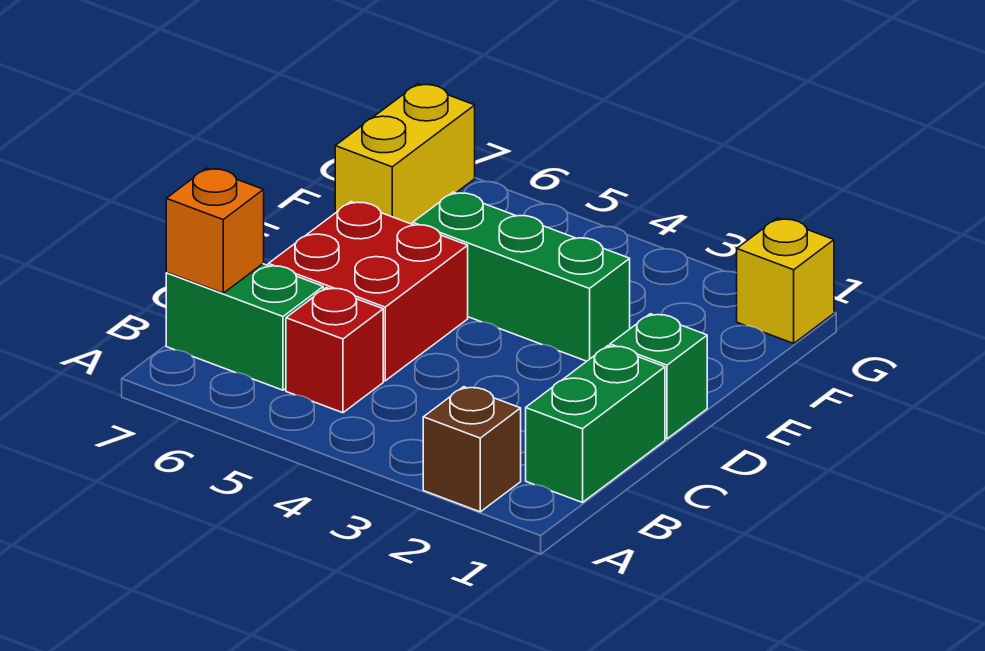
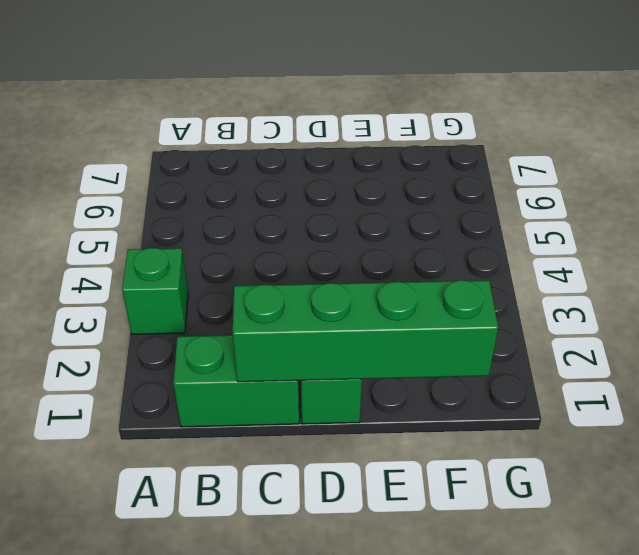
green 1x1 brick [122,248,188,334] -> none
green 1x4 brick [233,280,498,382] -> none
none -> brown 1x1 brick [423,387,521,512]
none -> red 1x1 brick [286,288,383,413]

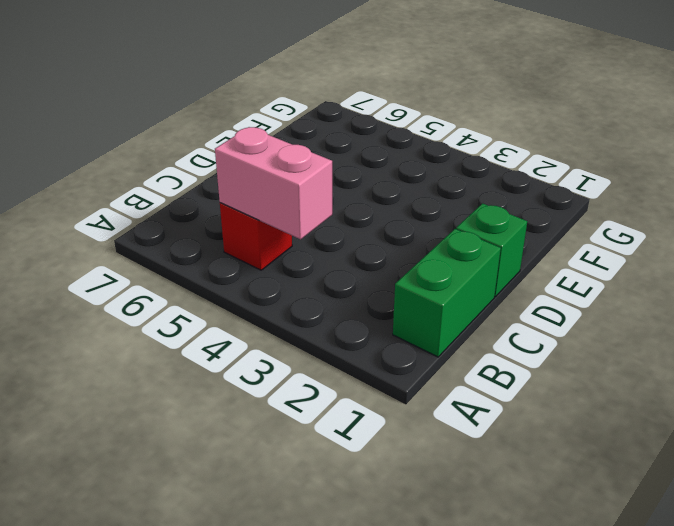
pink 1x2 brick [215,127,332,239] -> none
none -> brown 1x1 brick [423,387,521,512]
none -> green 1x2 brick [166,264,323,390]

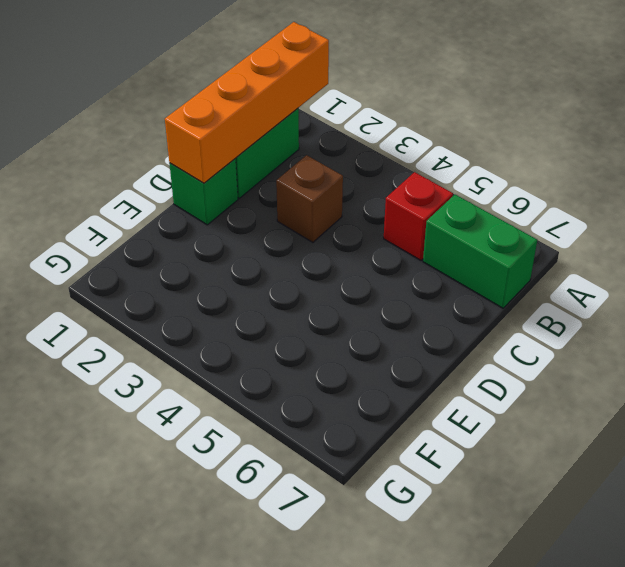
orange 1x4 brick [165,22,329,183] -> none
brown 1x1 brick [276,155,343,242] -> brown 1x1 brick moved to [423,387,521,512]
none -> red 2x2 brick [268,202,468,381]
none -> green 1x3 brick [413,192,630,361]

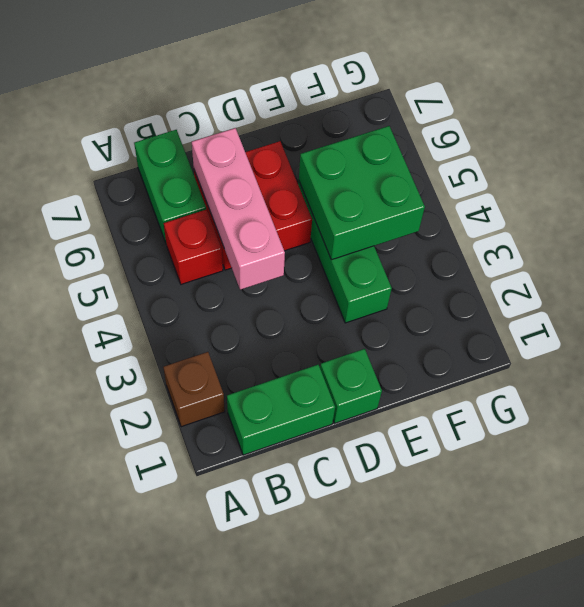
pink 1x3 brick [192,128,285,290] -> none
green 2x2 brick [299,126,425,260] -> none
none -> yellow 1x2 brick [335,84,475,224]
none -> yellow 1x1 brick [737,218,834,343]

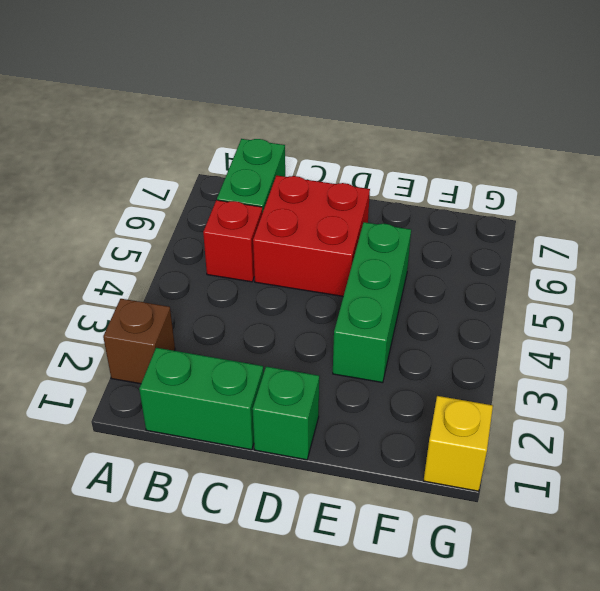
none -> yellow 1x2 brick [335,84,475,224]
none -> orange 1x1 brick [166,168,264,293]

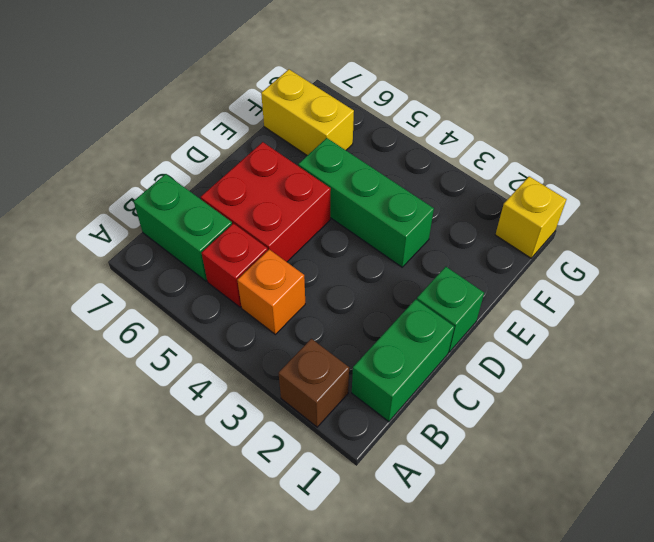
orange 1x1 brick [237,249,305,334] -> orange 1x1 brick moved to [166,168,264,293]
yellow 1x2 brick [261,69,354,155] -> yellow 1x2 brick turned to [335,84,475,224]

